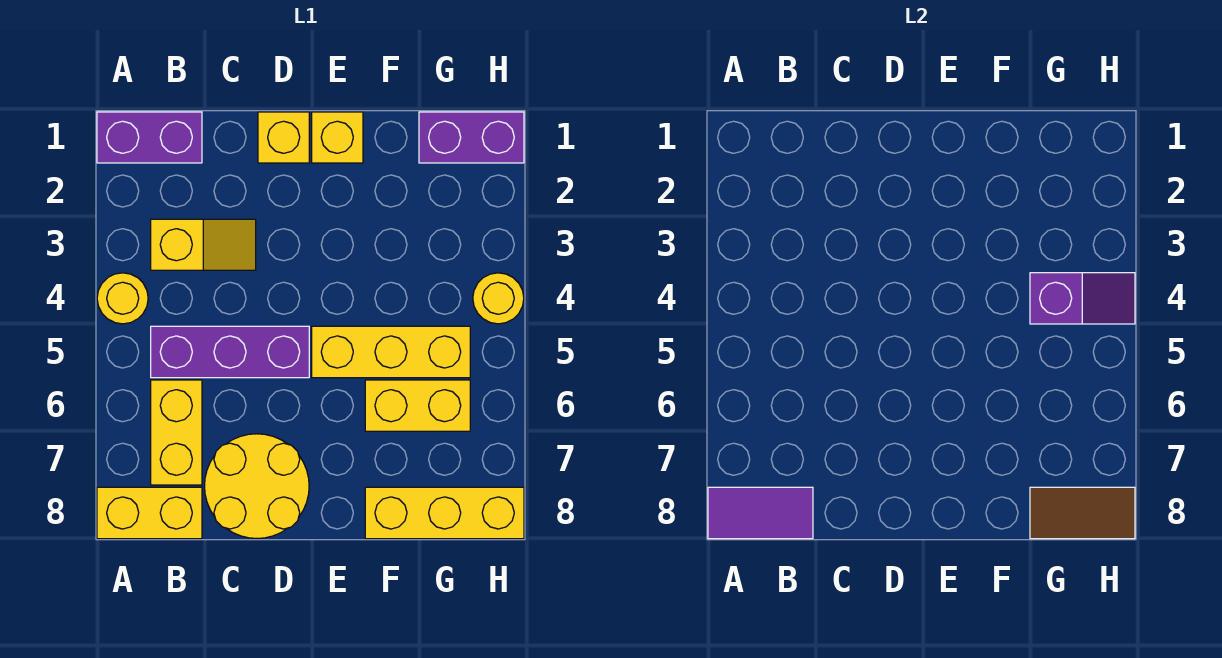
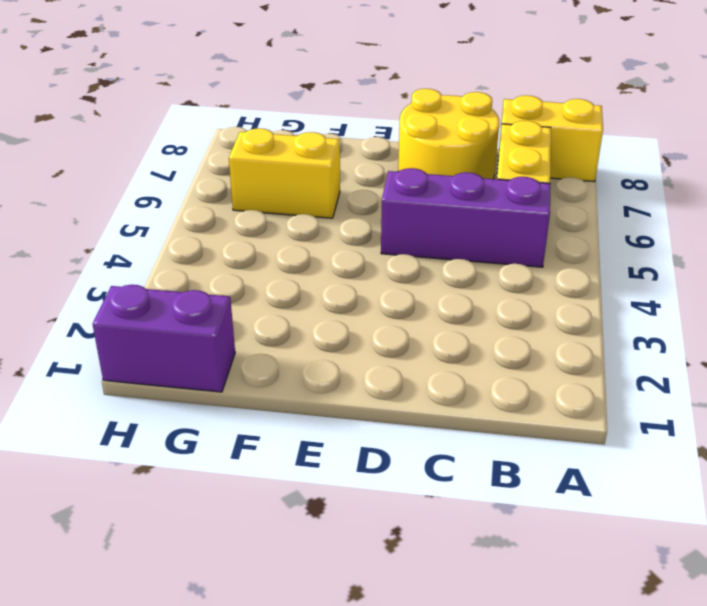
none -> purple 1x2 brick [97,112,202,163]
none -> yellow 1x1 round brick [97,273,148,324]
none -> yellow 1x2 slope [151,219,256,270]

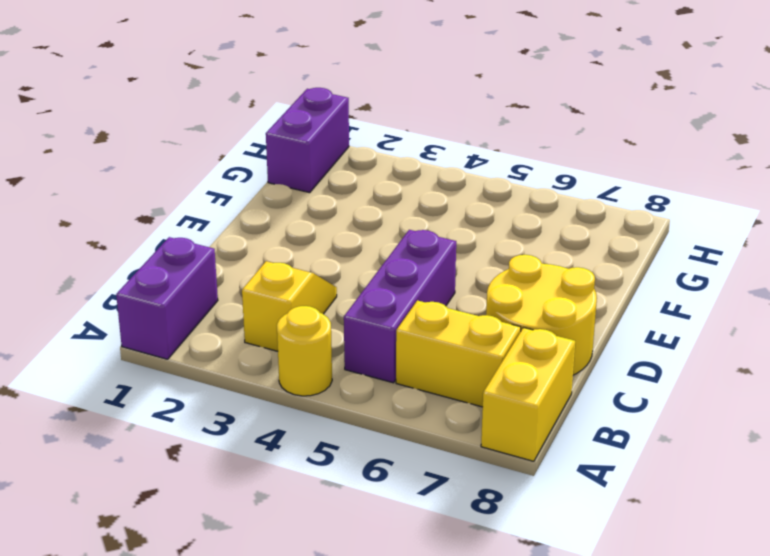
none -> yellow 1x1 brick [258,112,309,163]
none -> yellow 1x1 brick [312,112,363,163]
none -> yellow 1x3 brick [312,326,470,378]

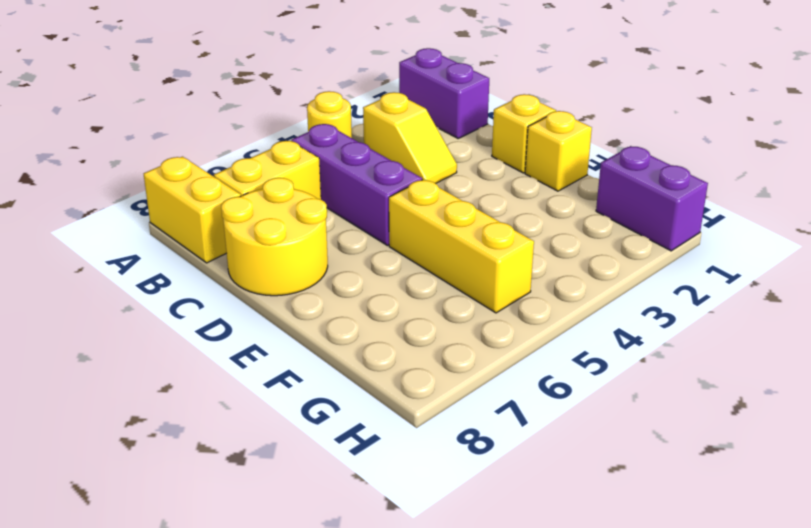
none -> yellow 1x2 brick [365,380,470,431]
none -> yellow 1x3 brick [365,487,524,539]
none -> yellow 1x1 round brick [473,273,524,324]

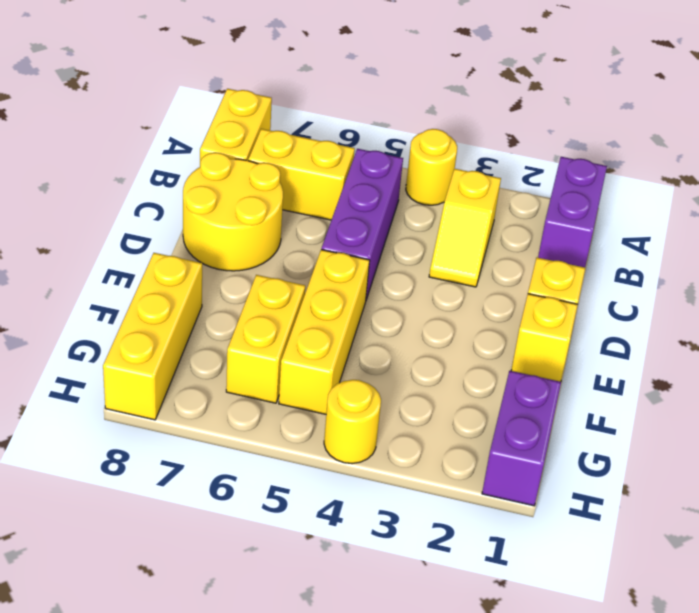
none -> purple 1x2 tile [708,487,813,539]
none -> purple 1x2 slope [1030,273,1135,324]
none -> brown 1x2 tile [1030,487,1135,539]

